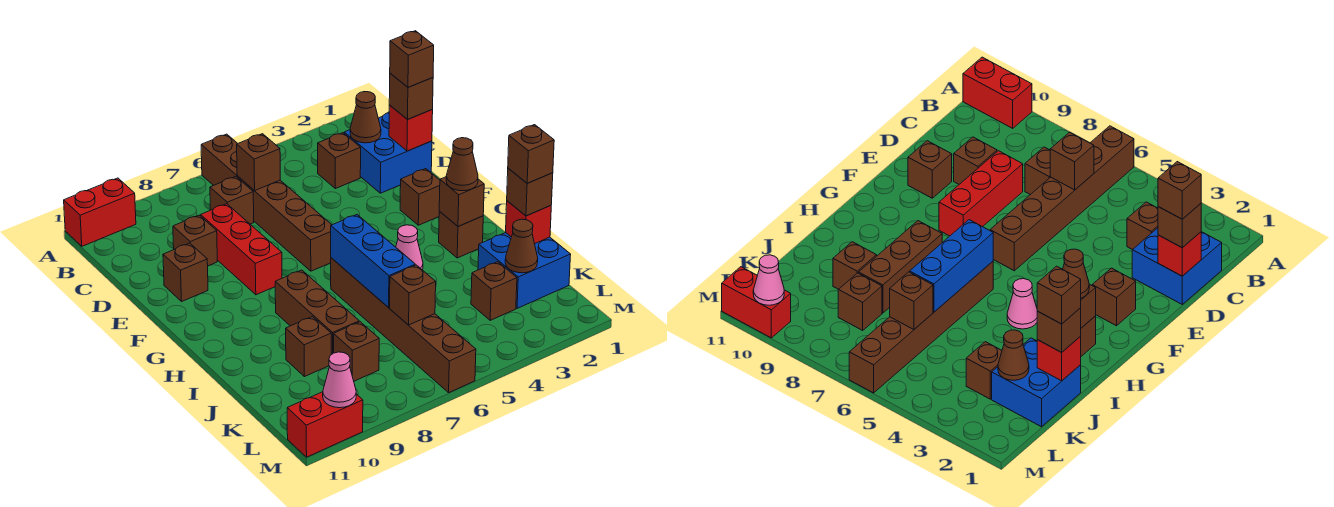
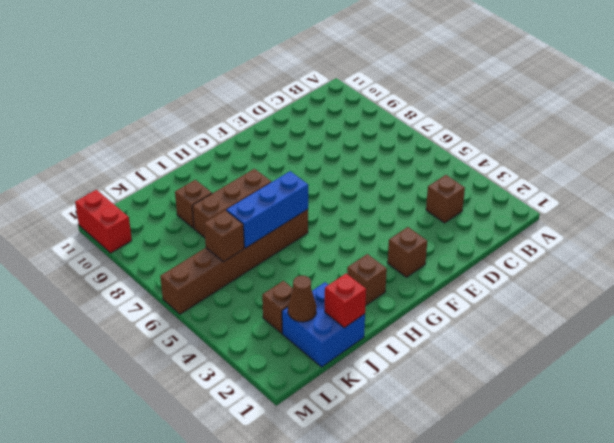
none -> brown 1x6 brick [201,134,332,271]
none -> red 1x2 brick [64,178,136,246]
none -> blue 2x2 brick [344,113,432,193]
none -> brown 1x1 brick [210,177,254,224]

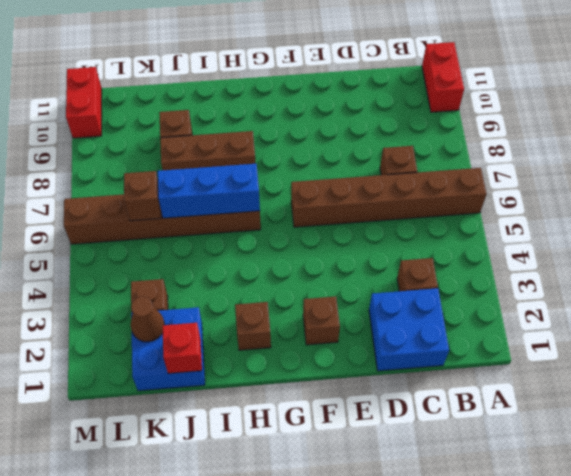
none -> red 1x3 brick [201,204,282,295]
none -> brown 1x1 brick [173,215,217,266]
none -> brown 1x1 brick [163,243,208,301]
none -> pink 1x1 cone [396,225,423,270]

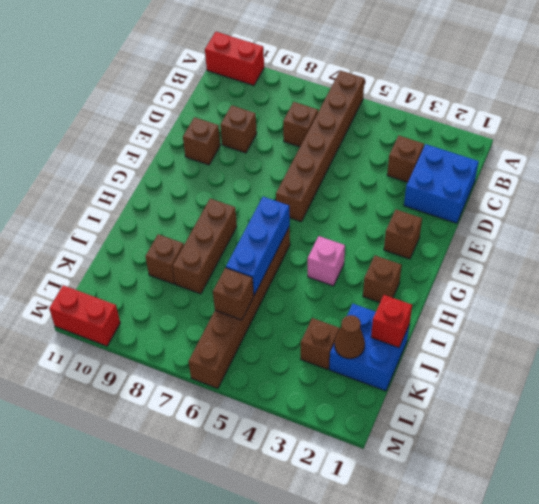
pink 1x1 brick [308,236,345,286] -> pink 1x1 cone [396,225,423,270]
none -> red 1x3 brick [201,204,282,295]
none -> brown 1x1 brick [334,322,379,381]
none -> brown 1x1 cone [350,92,381,143]
none -> brown 1x1 brick [237,134,280,191]

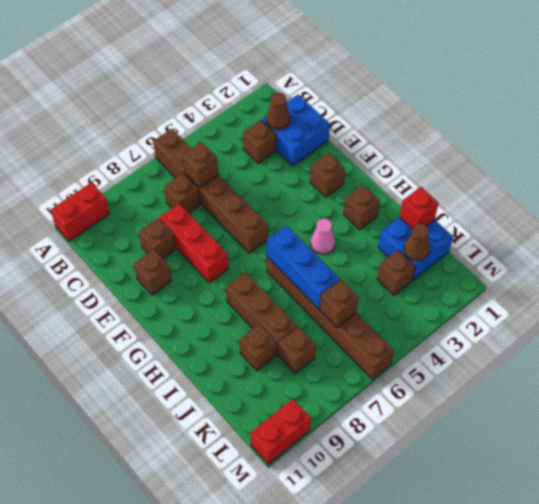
none -> red 1x1 brick [389,105,433,151]
none -> brown 1x1 brick [439,177,484,226]
none -> pink 1x1 cone [323,352,356,408]
none -> brown 1x1 brick [389,73,433,119]

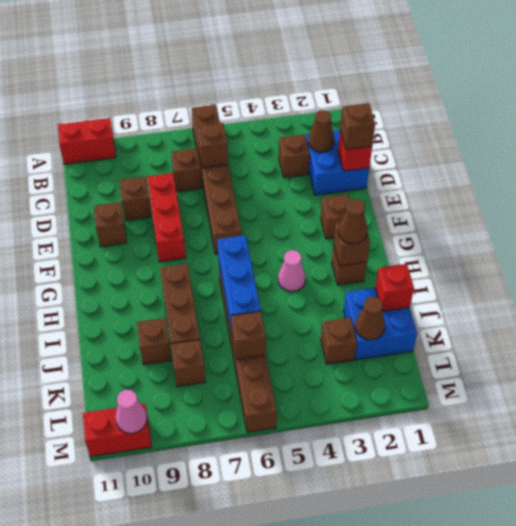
none -> brown 1x1 brick [507,168,553,216]
none -> brown 1x1 brick [390,31,434,87]
none -> brown 1x1 brick [508,125,554,183]

